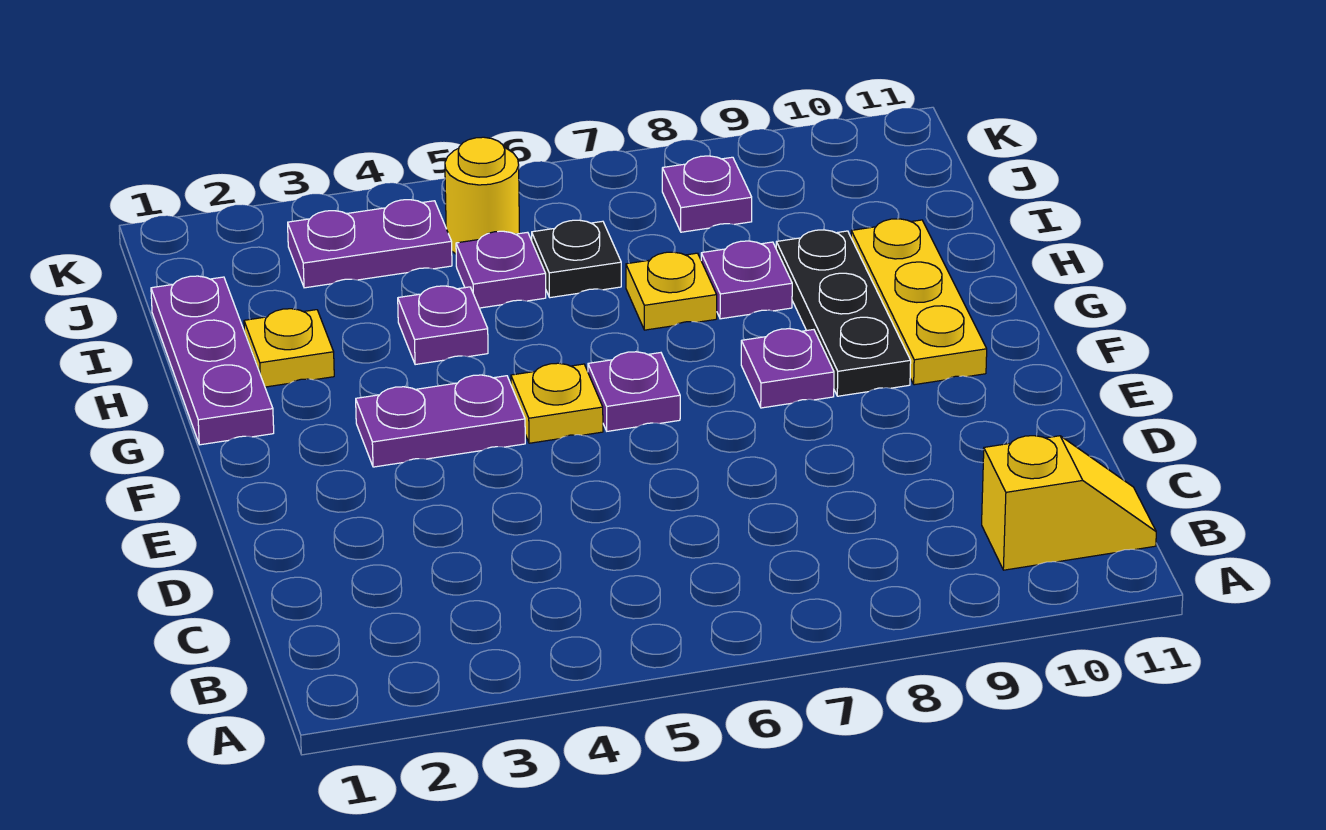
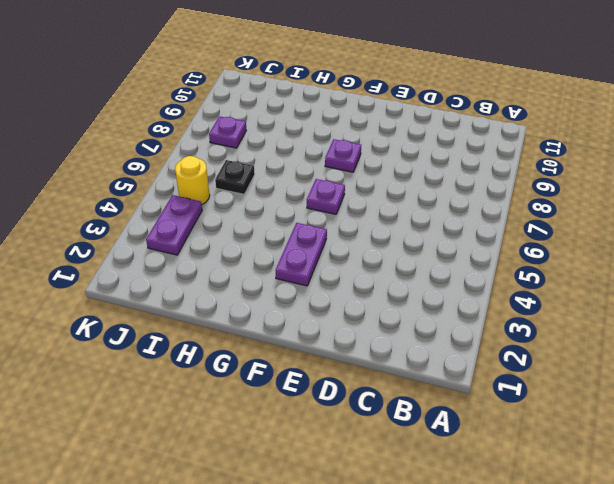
none -> yellow 1x2 slope [982,436,1156,570]
none -> yellow 1x1 plate [511,363,603,443]
none -> black 1x3 plate [776,230,911,396]

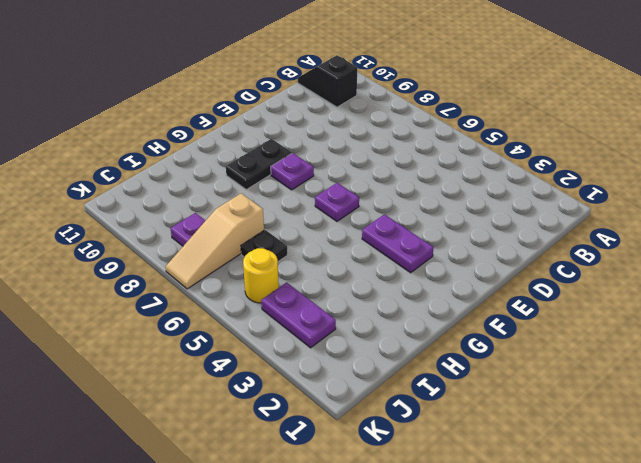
black 1x2 slope [298,55,357,107] -> yellow 1x2 slope [982,436,1156,570]
black 1x2 plate [226,139,292,189] -> black 1x3 plate [776,230,911,396]
tan 1x3 slope [166,193,264,289] -> none
none -> yellow 1x1 plate [511,363,603,443]
none -> yellow 1x3 plate [851,219,987,385]
none -> purple 1x3 plate [151,276,274,445]

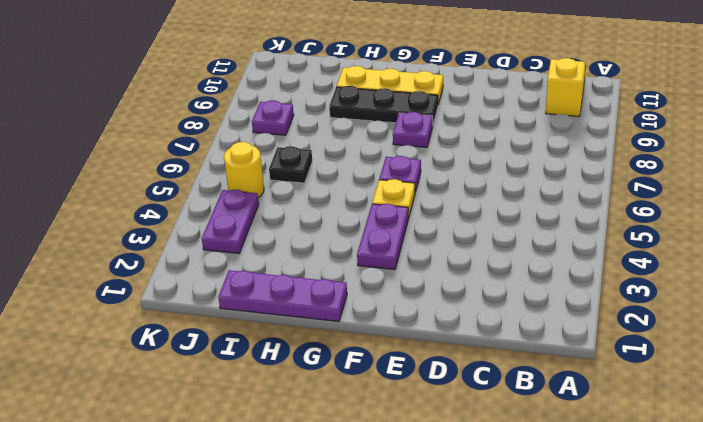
none -> yellow 1x1 plate [244,309,334,387]
none -> purple 1x1 plate [398,286,488,365]
none -> yellow 1x1 plate [626,252,717,330]

